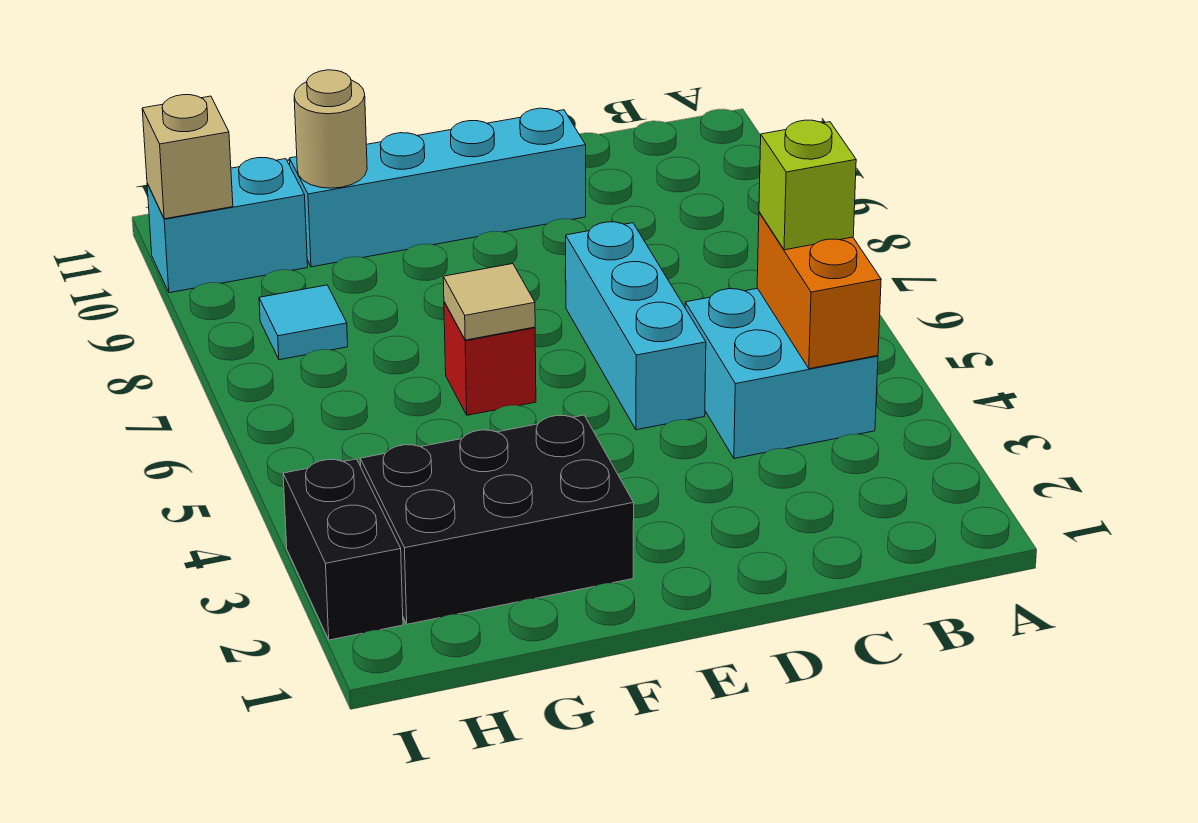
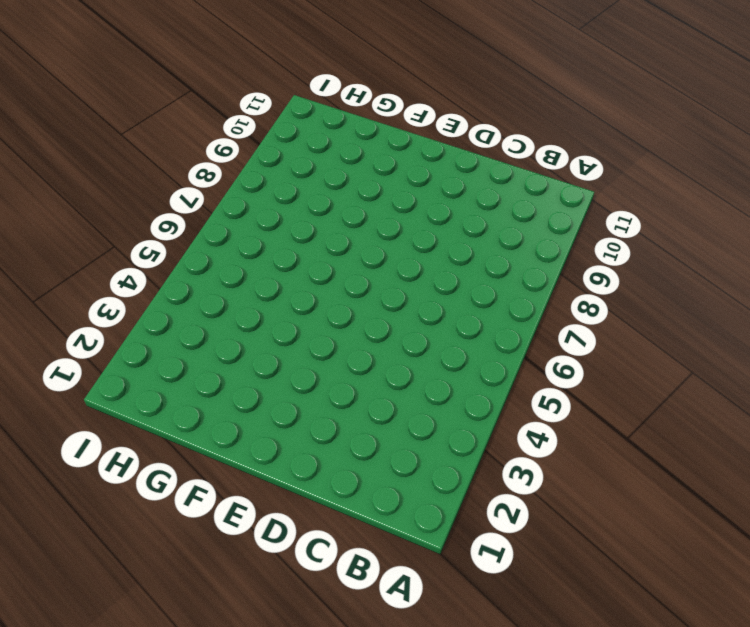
none -> cyan 2x2 brick [685,288,878,459]
none -> cyan 1x3 brick [566,222,706,430]
none -> cyan 1x4 brick [289,108,586,267]

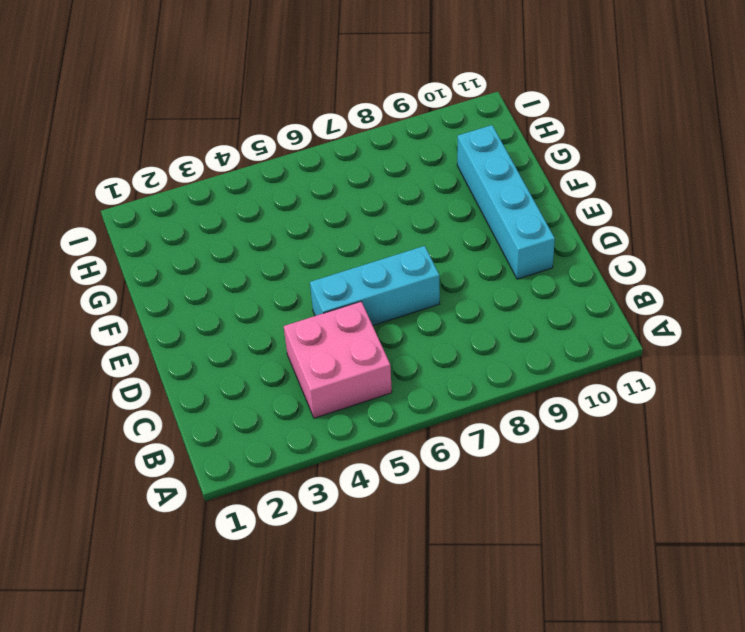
pink 2x2 brick [284,302,392,418] -> cyan 2x2 brick [685,288,878,459]
none -> black 2x3 brick [360,415,634,624]
none -> red 1x1 brick [444,302,536,415]
none -> cyan 1x1 tile [259,285,348,360]

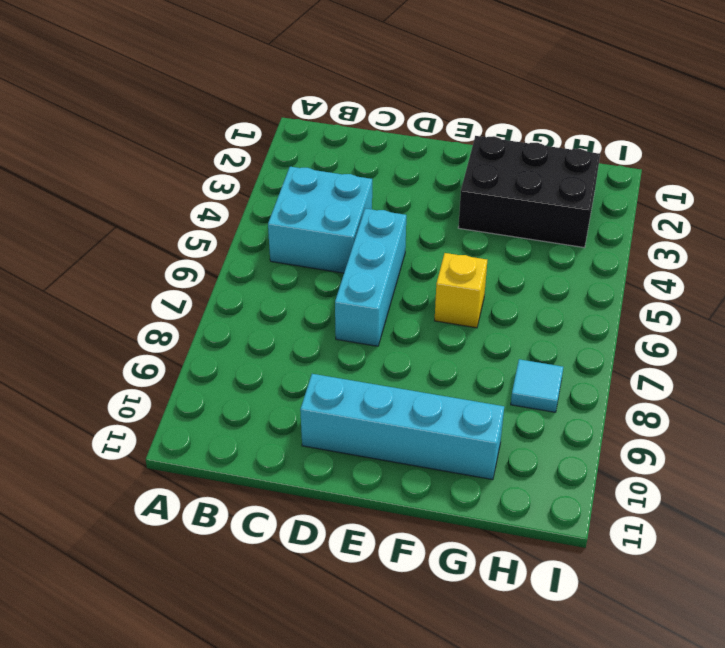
yellow 1x1 brick [435,253,487,328] -> red 1x1 brick [444,302,536,415]
none -> cyan 1x2 brick [147,158,308,293]
none -> black 1x2 brick [283,459,403,640]
none -> orange 1x2 brick [757,212,881,369]

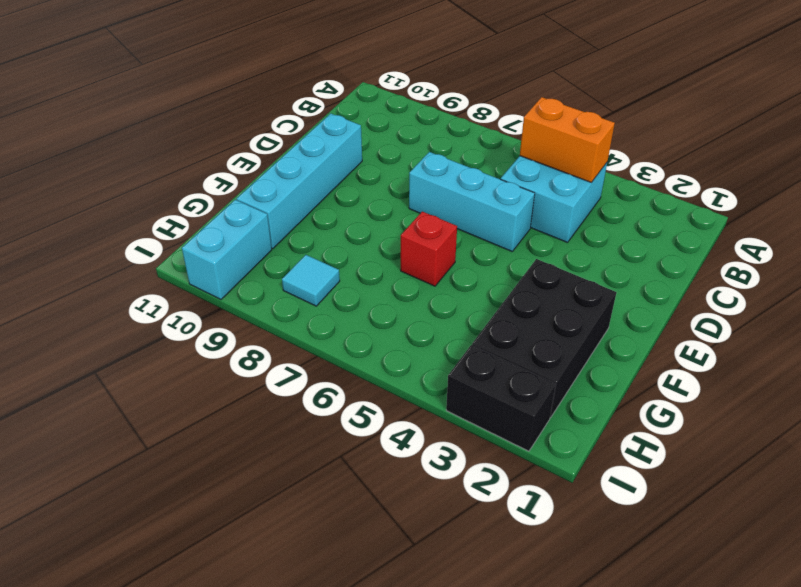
none -> tan 1x1 tile [443,264,535,340]
none -> tan 1x1 round brick [294,70,367,188]
none -> tan 1x1 brick [142,95,233,219]

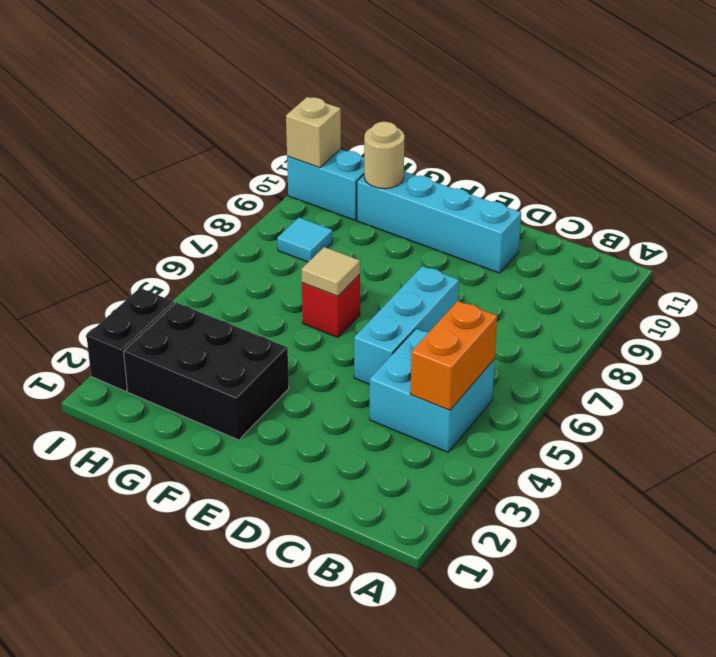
none -> lime 1x1 brick [759,120,856,250]

